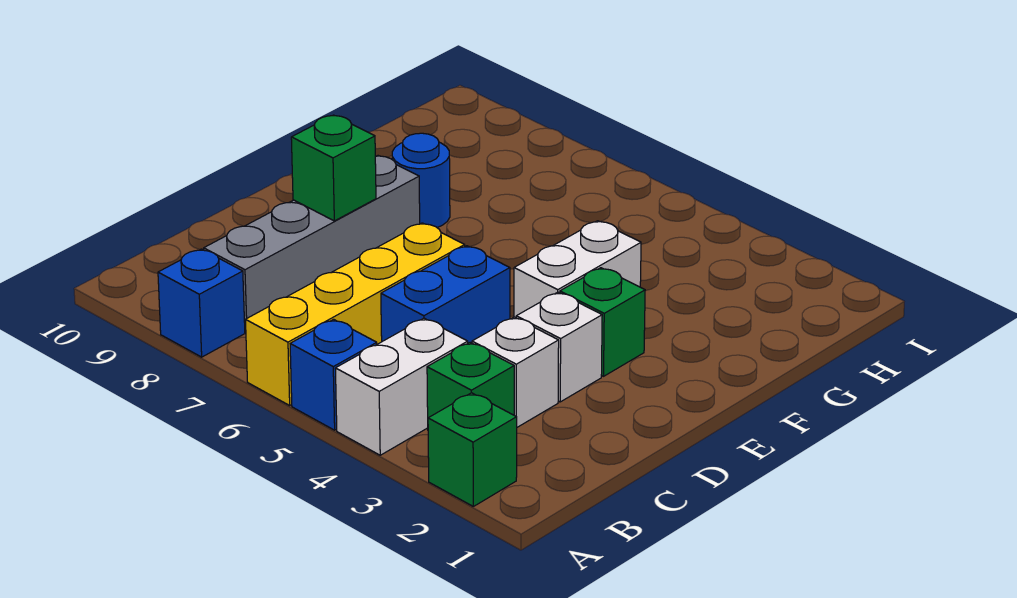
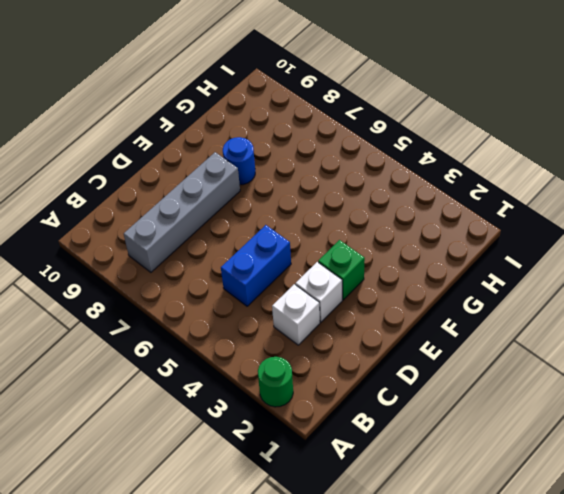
green 1x1 round brick [258,357,293,407] -> green 1x1 brick [428,393,517,506]
none -> white 1x2 brick [335,318,468,455]
none -> blue 1x1 brick [290,319,377,430]
none -> yellow 1x4 brick [246,223,465,405]

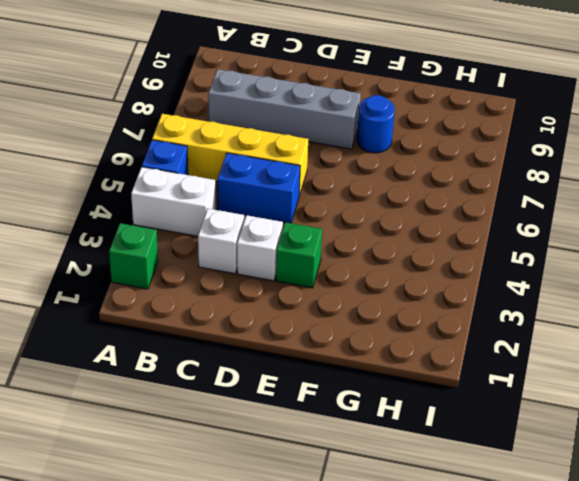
none -> blue 1x1 brick [158,249,245,357]
none -> green 1x1 brick [427,343,514,418]
none -> white 1x2 brick [514,221,641,318]

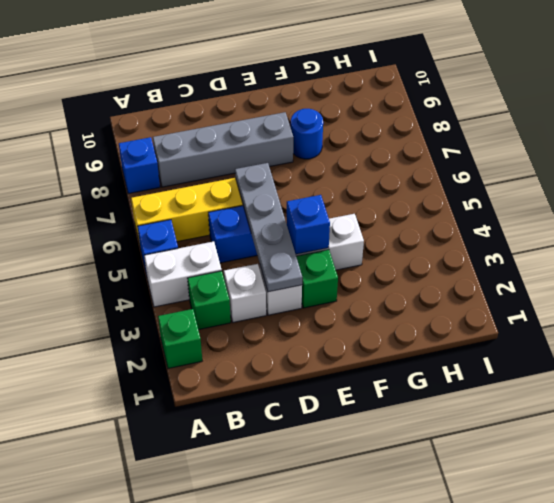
grey 1x4 plate [235,163,302,292] -> none
blue 1x1 brick [287,195,330,254] -> none
none -> green 1x1 brick [291,115,376,221]

